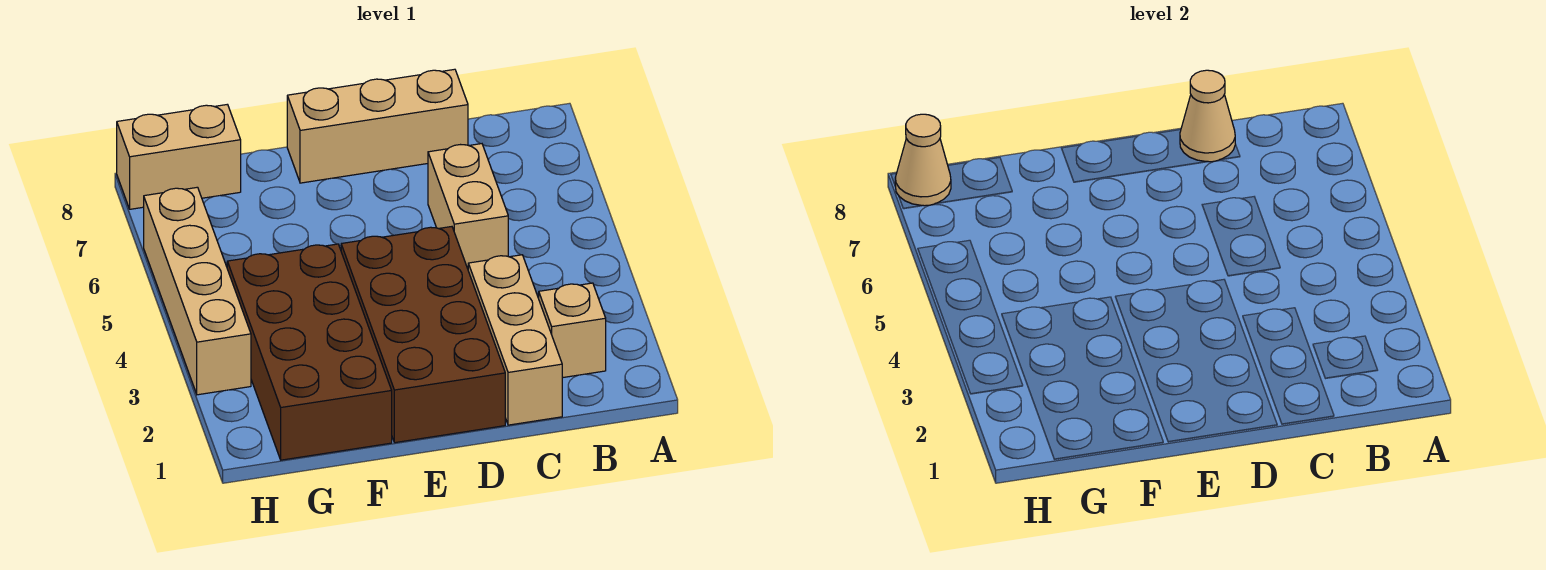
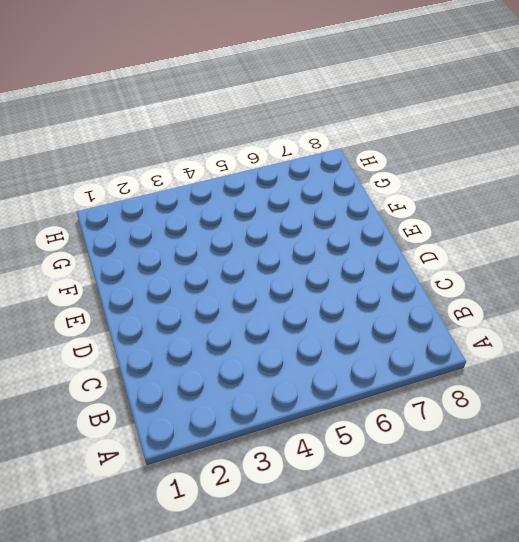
none -> tan 1x1 brick [539,283,606,378]
none -> tan 1x3 brick [468,255,562,425]

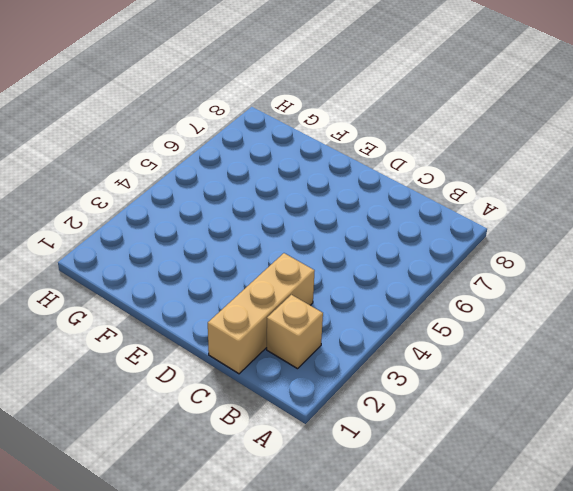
none -> tan 1x2 brick [428,144,508,269]
none -> tan 1x3 brick [287,69,468,183]

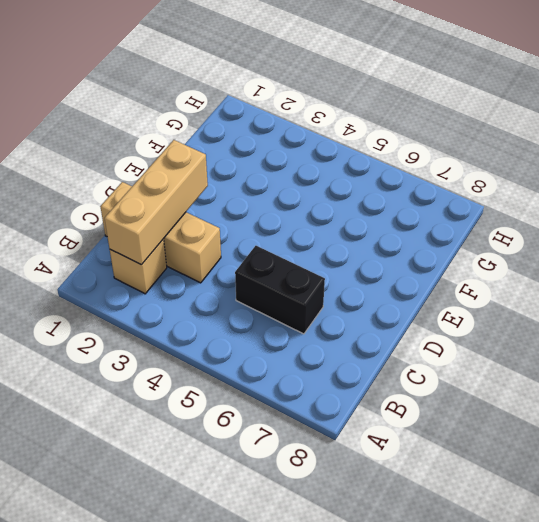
tan 1x3 brick [104,140,208,265] -> tan 1x3 brick moved to [287,69,468,183]
black 1x2 brick [235,246,325,334] -> tan 1x2 brick [428,144,508,269]
none -> brown 2x4 brick [341,227,505,443]
none -> brown 2x4 brick [227,244,392,460]

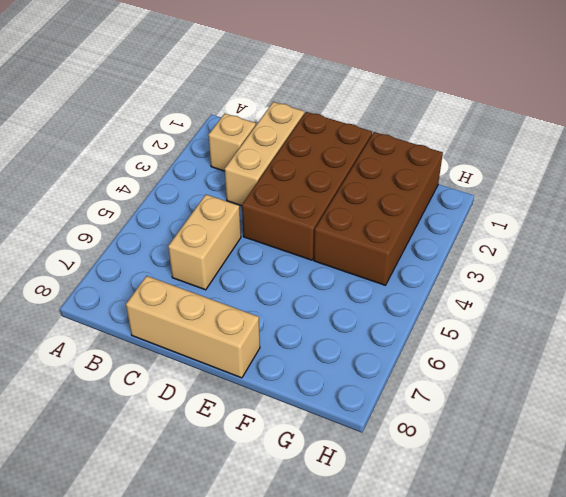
none -> tan 1x2 brick [117,104,241,209]
none -> tan 1x4 brick [144,187,251,395]

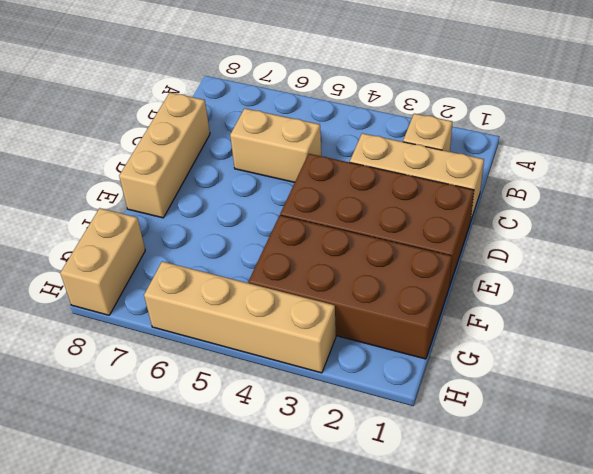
none -> tan 1x1 cone [1180,70,1235,162]
none -> tan 1x1 cone [895,114,951,206]

